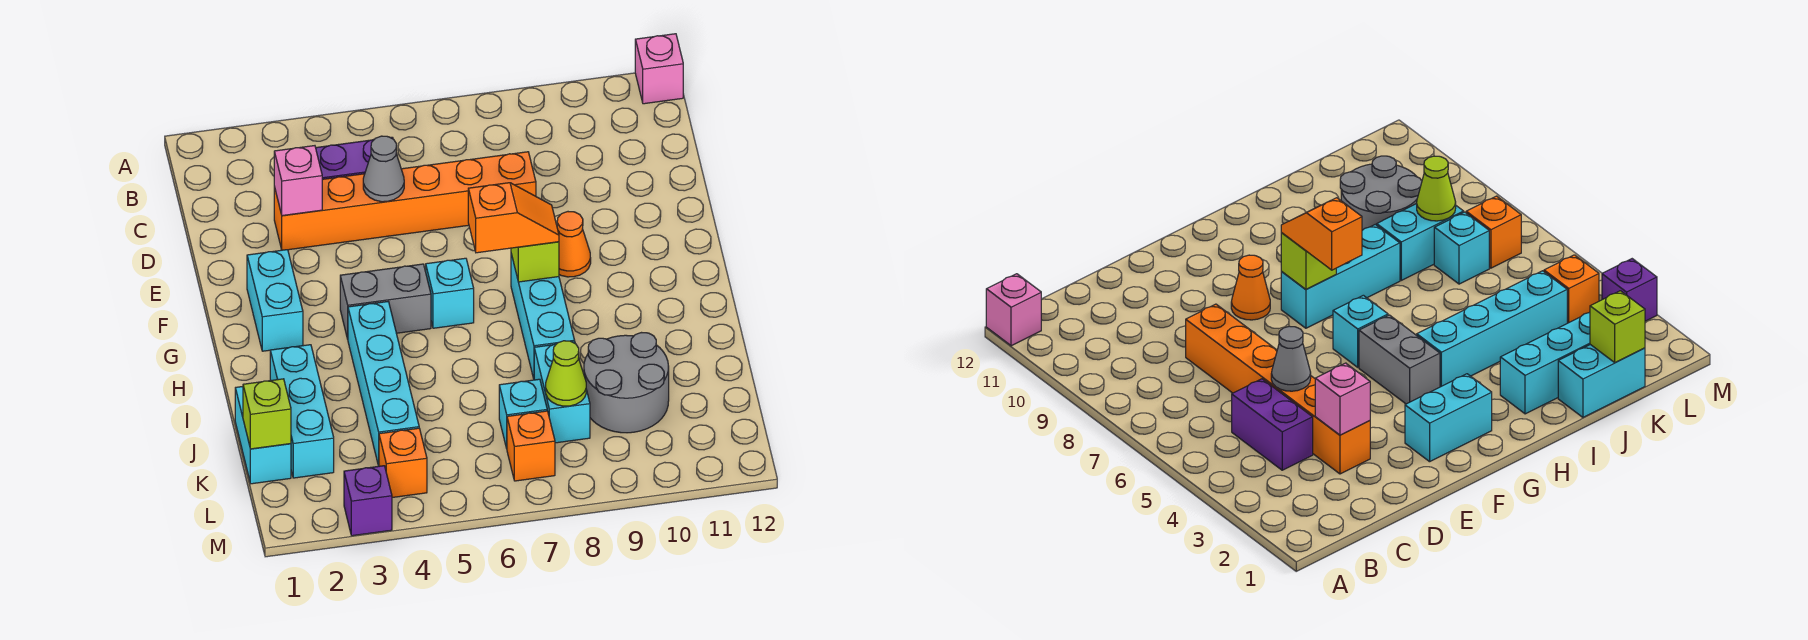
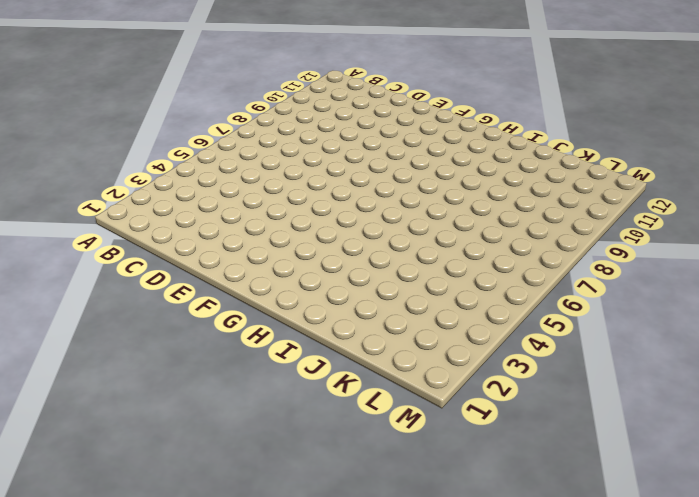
none -> pink 1x1 brick [635,34,683,104]
none -> purple 1x2 brick [316,137,397,179]
none -> orange 1x6 brick [274,152,536,250]

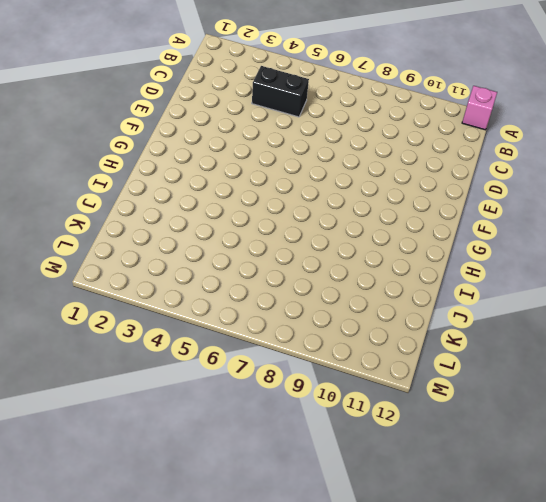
black 1x2 brick [252,66,309,117] -> purple 1x2 brick [316,137,397,179]
none -> orange 1x6 brick [274,152,536,250]
none -> cyan 1x2 brick [247,250,303,351]
none -> orange 1x1 cone [557,212,591,277]

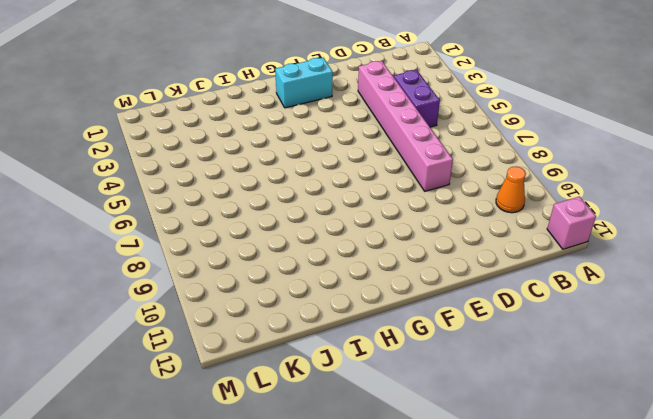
orange 1x1 cone [496,166,526,213] -> orange 1x1 cone moved to [557,212,591,277]
pink 1x6 brick [358,61,453,191] -> orange 1x6 brick [274,152,536,250]
none -> grey 1x2 brick [340,264,431,339]
none -> cyan 1x1 brick [426,258,474,328]
none -> cyan 1x3 brick [511,254,575,379]

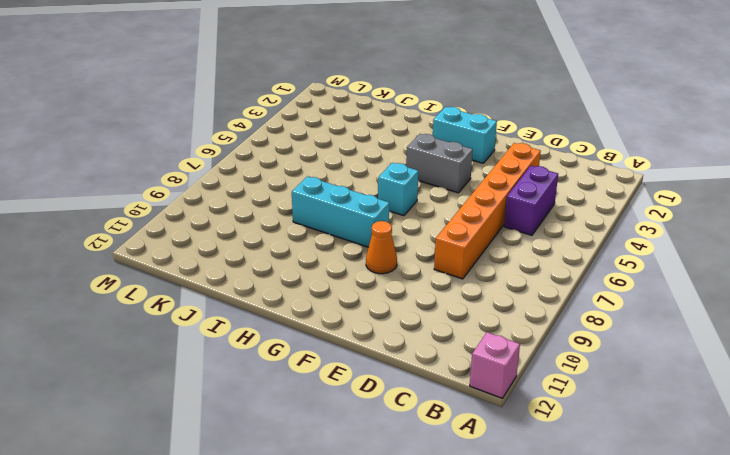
grey 1x2 brick [406,134,473,193] -> grey 1x2 brick turned to [340,264,431,339]
none -> cyan 1x4 brick [348,302,419,466]
none -> cyan 1x3 brick [270,345,334,478]
none -> cyan 1x2 brick [235,387,291,484]

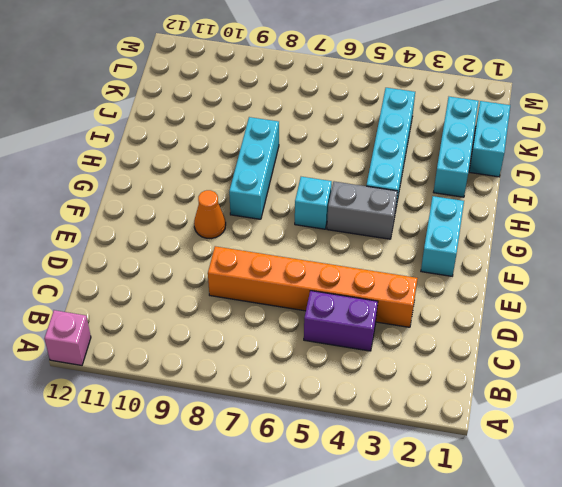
none -> cyan 1x2 brick [534,342,590,443]
none -> grey 2x2 round brick [584,333,669,433]
none -> cyan 1x1 brick [499,379,547,448]

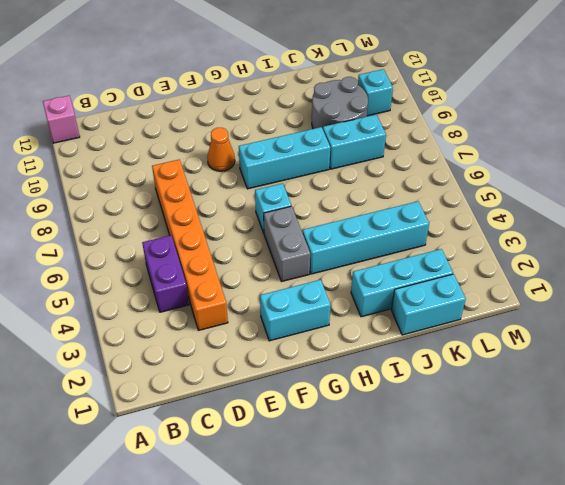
cyan 1x1 brick [358,69,393,116] -> cyan 1x1 brick moved to [499,379,547,448]
none -> orange 1x1 brick [379,428,427,498]
none -> orange 1x1 brick [507,411,555,481]
none -> purple 1x1 brick [344,466,392,536]

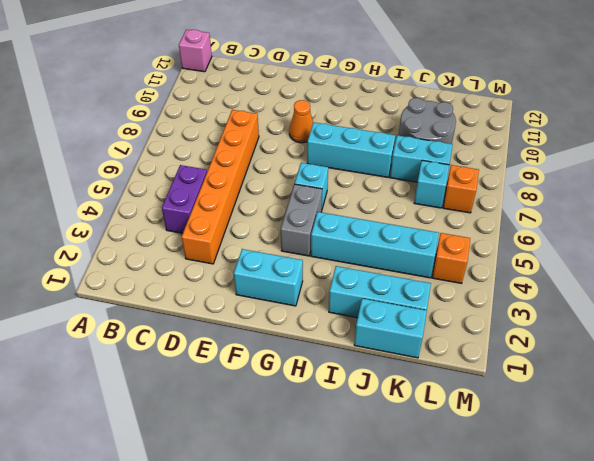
none -> purple 1x1 brick [344,466,392,536]
none -> pink 1x1 brick [274,146,322,216]
none -> grey 1x1 cone [363,136,404,202]

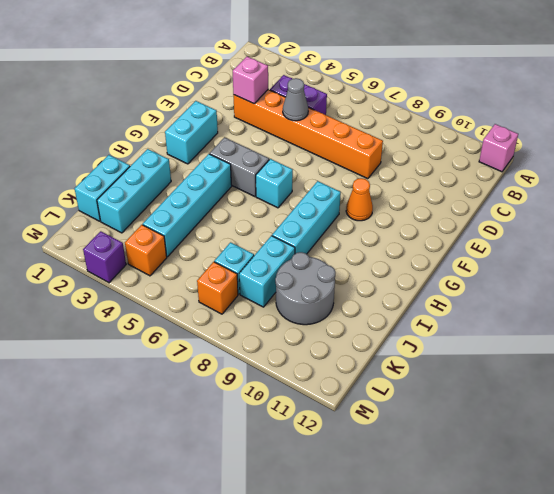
none -> lime 1x1 brick [511,242,559,282]
none -> lime 1x1 brick [243,379,291,449]
none -> lime 1x1 cone [546,341,586,406]

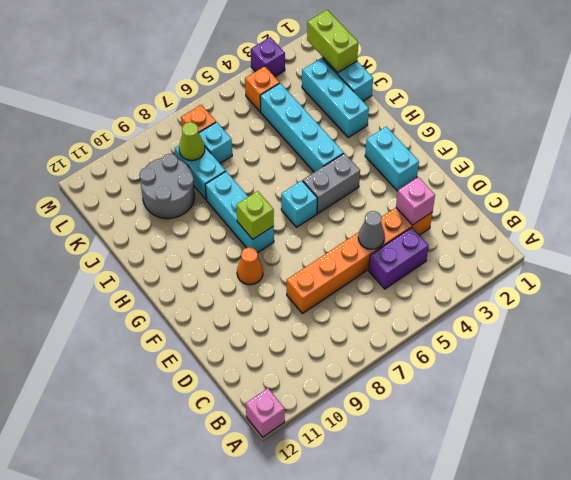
lime 1x2 brick [307,10,358,73] -> lime 1x1 brick [243,379,291,449]
none -> orange 1x2 slope [468,183,559,253]

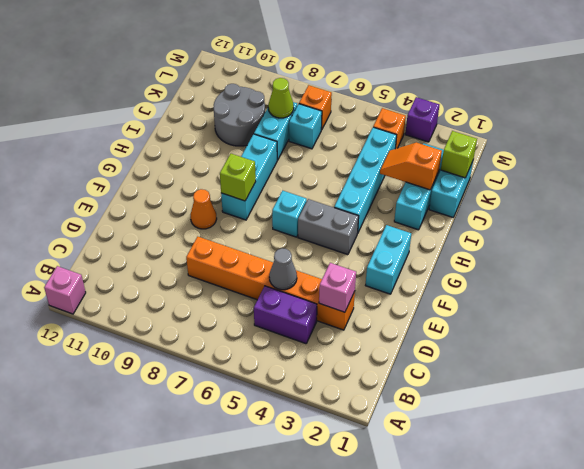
orange 1x2 slope [380,142,442,190] -> orange 1x2 slope moved to [468,183,559,253]

